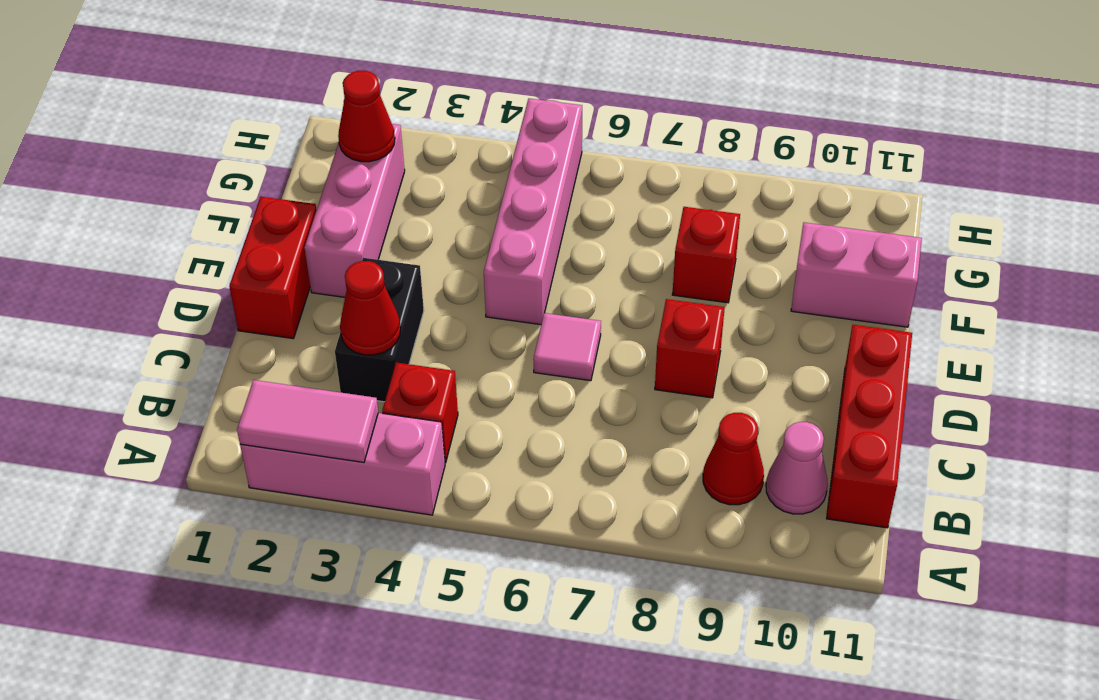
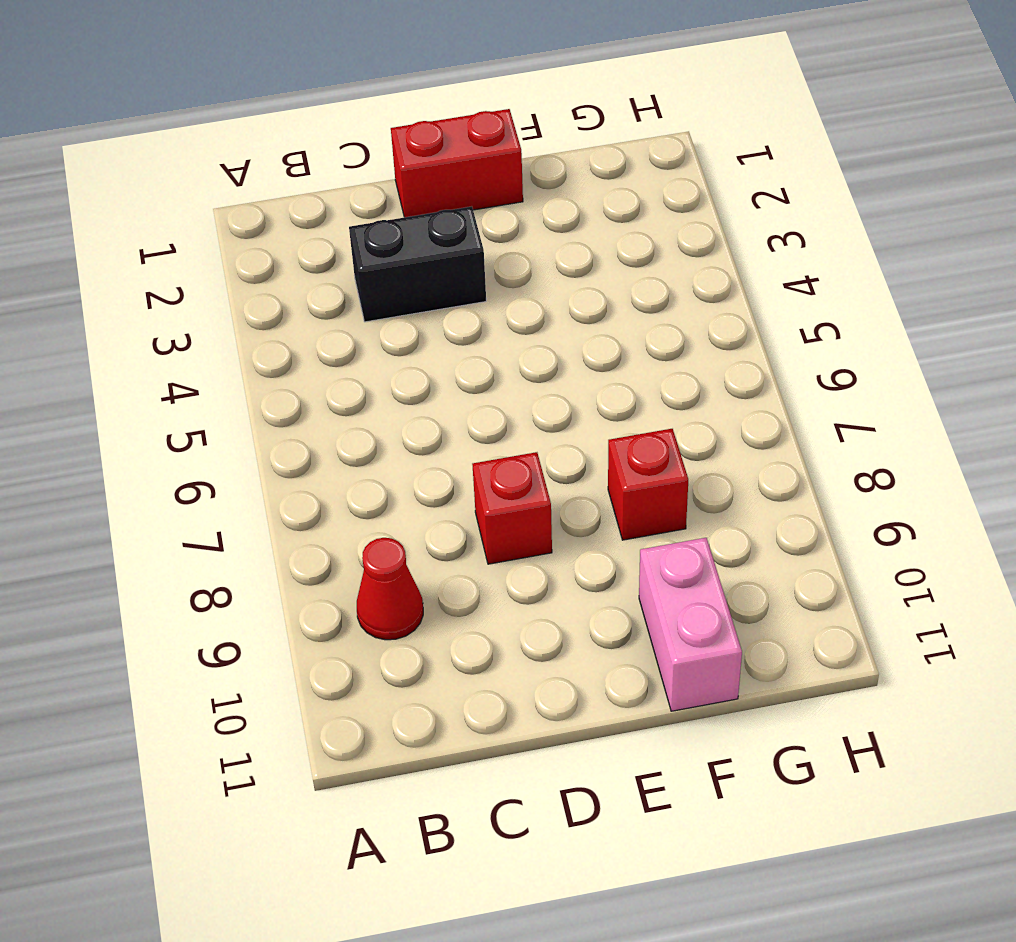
none -> pink 1x3 brick [240,413,445,515]
none -> red 1x1 brick [382,363,458,463]
none -> pink 1x1 cone [766,422,828,514]

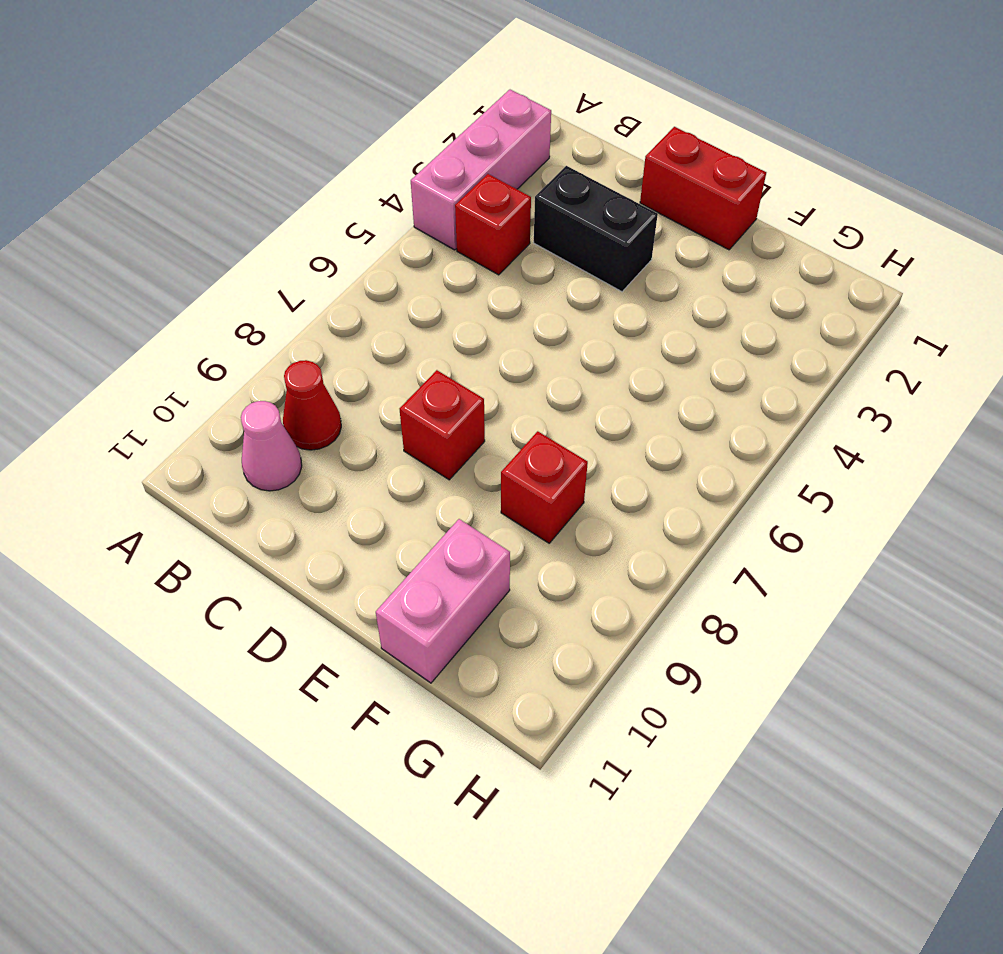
none -> red 1x3 brick [827,325,912,528]
none -> pink 1x1 tile [533,313,601,381]
none -> pink 1x3 brick [304,124,405,297]

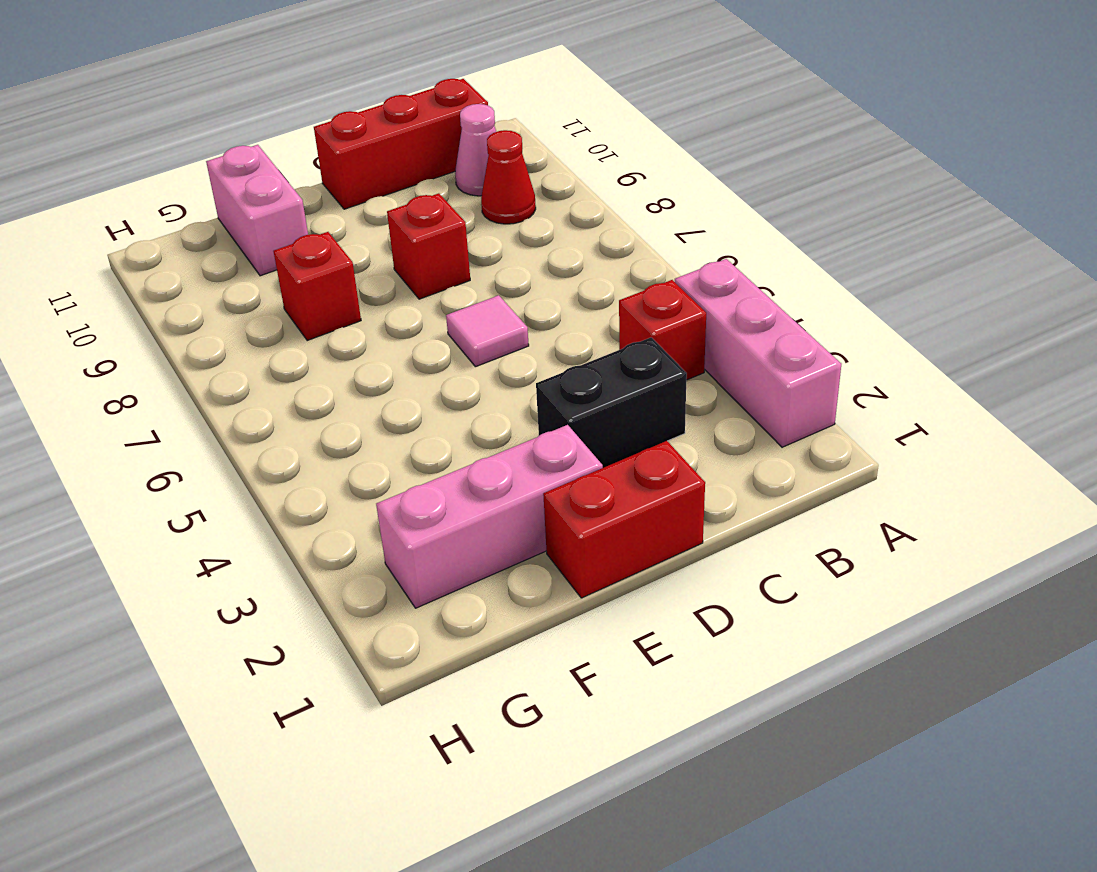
none -> pink 1x4 brick [484,98,582,325]
none -> pink 1x2 tile [237,380,378,462]
none -> red 1x1 cone [340,261,401,355]

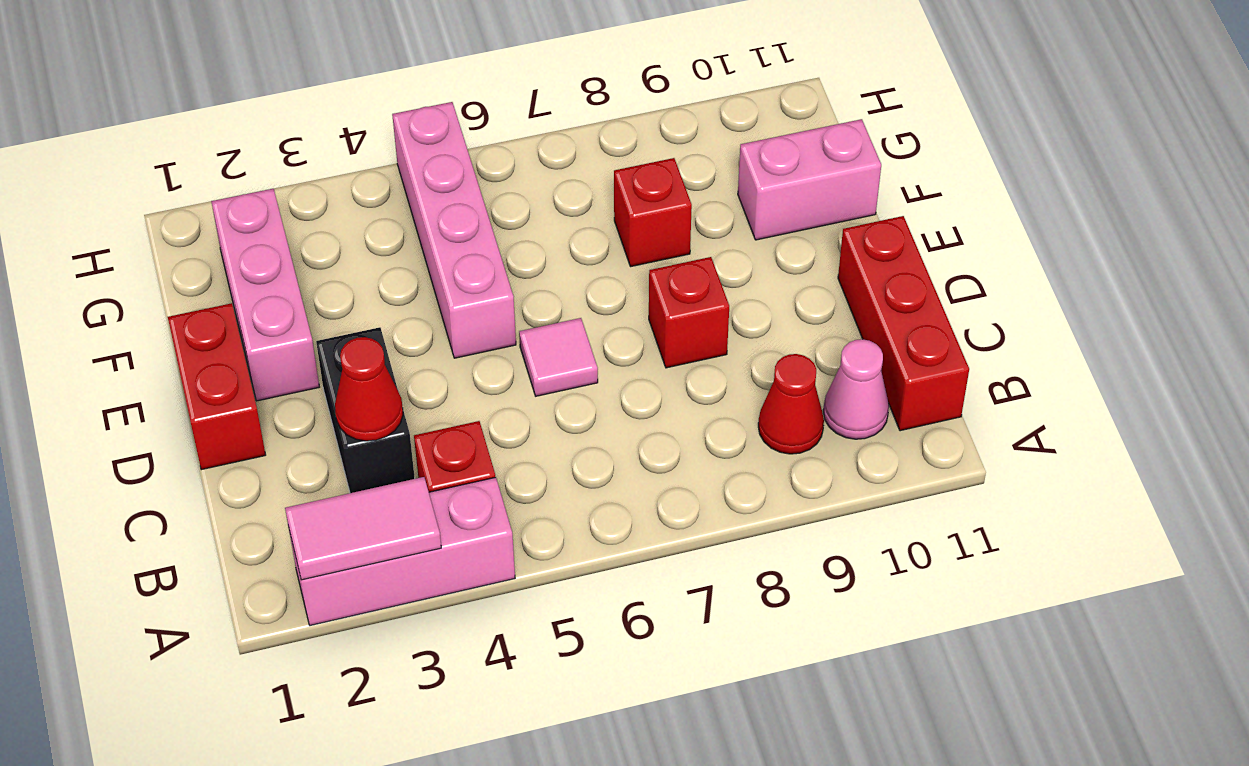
none -> red 1x1 cone [338,71,395,162]

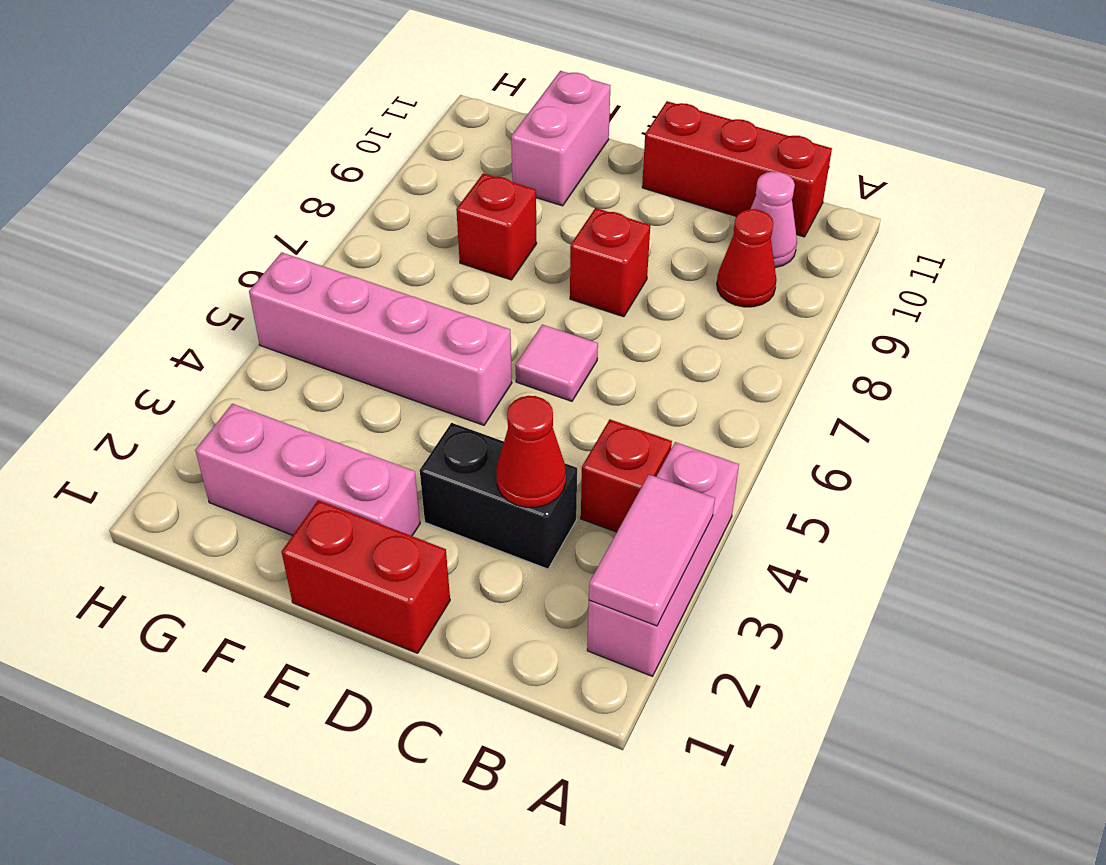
none -> red 1x1 cone [338,71,395,162]

